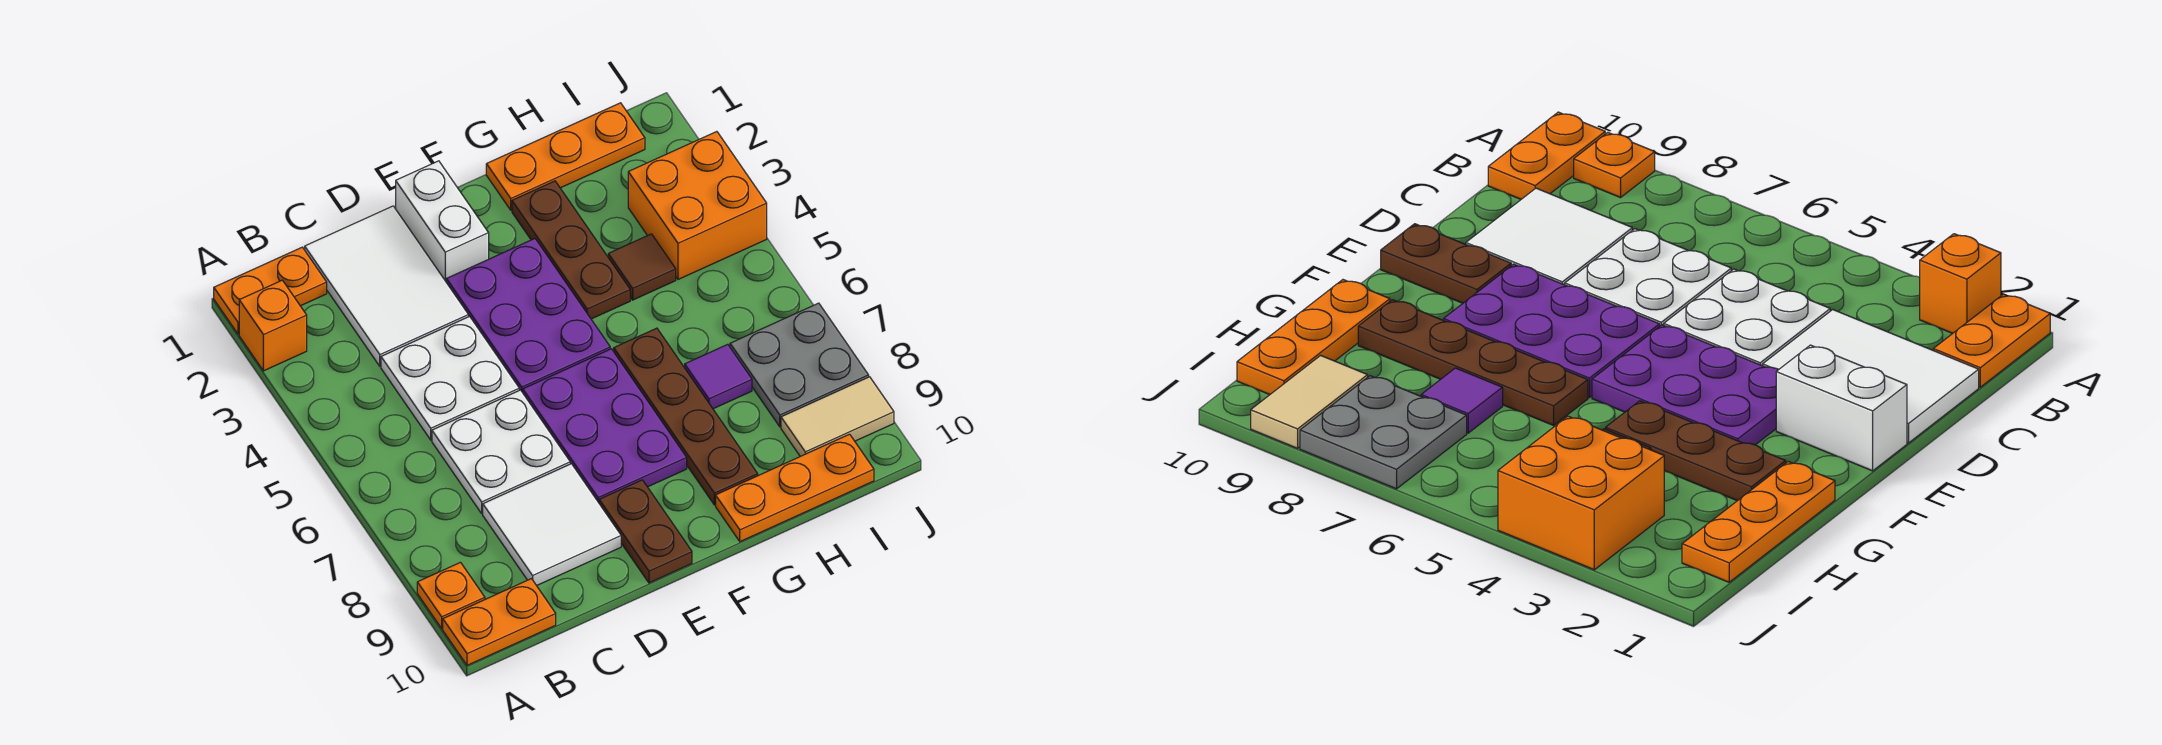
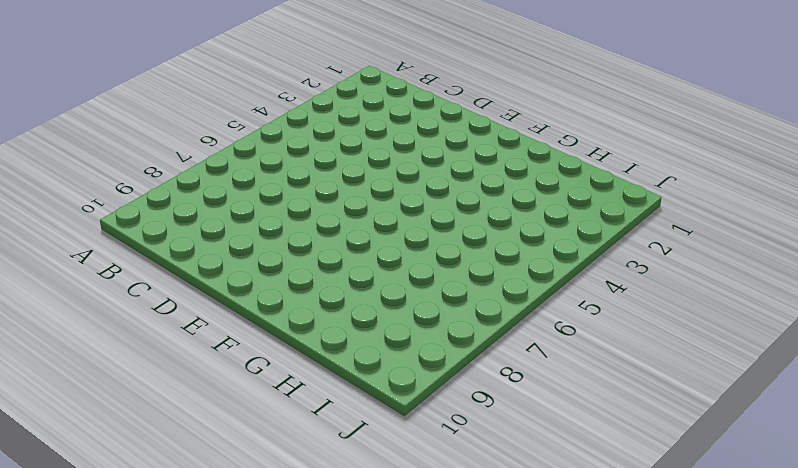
none -> orange 1x2 plate [214,247,327,334]
none -> orange 1x1 brick [239,280,307,371]
none -> orange 1x1 plate [417,562,485,628]

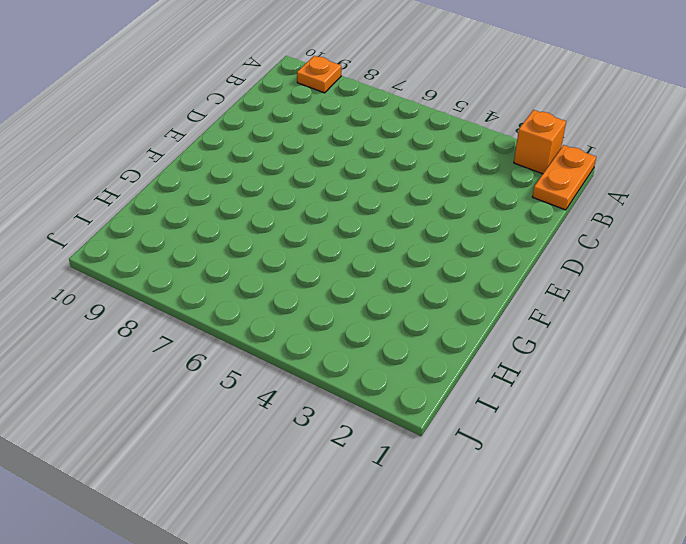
none -> orange 1x2 plate [443,579,556,665]
none -> white 2x3 tile [305,206,469,366]
none -> white 2x2 plate [381,316,519,440]

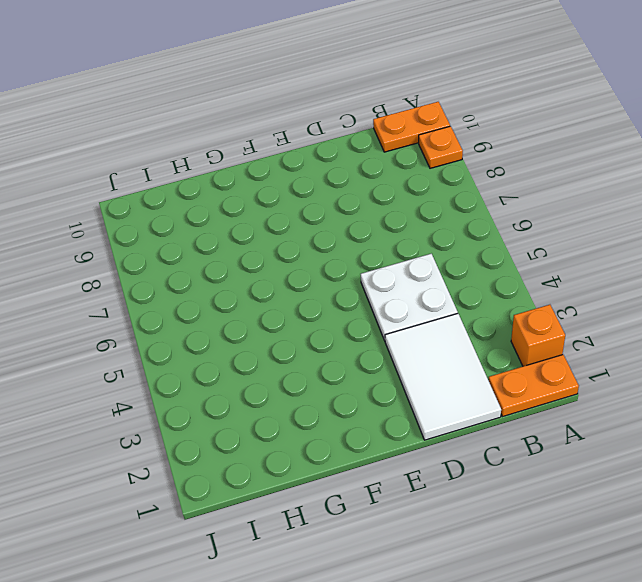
none -> white 2x2 plate [432,390,570,514]
none -> white 2x2 tile [483,464,621,586]
none -> white 1x2 brick [396,161,489,281]

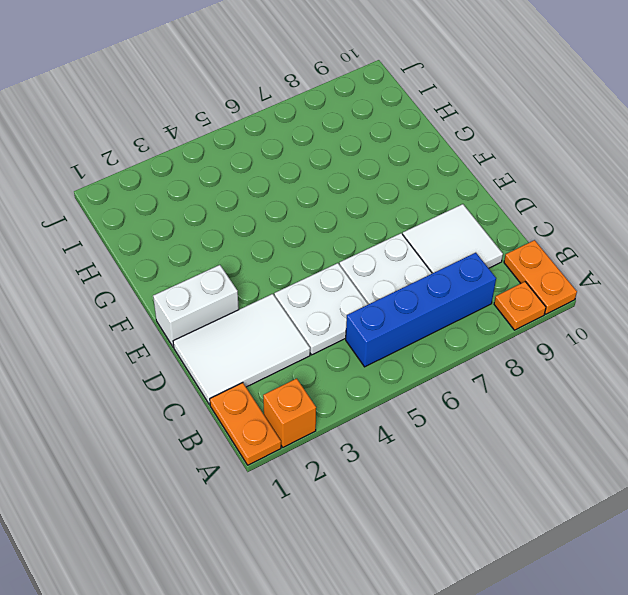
blue 1x4 brick [346,253,496,367] -> none
none -> purple 2x3 plate [446,239,610,392]
none -> purple 2x3 plate [523,349,687,503]
none -> brown 1x2 plate [599,480,692,583]

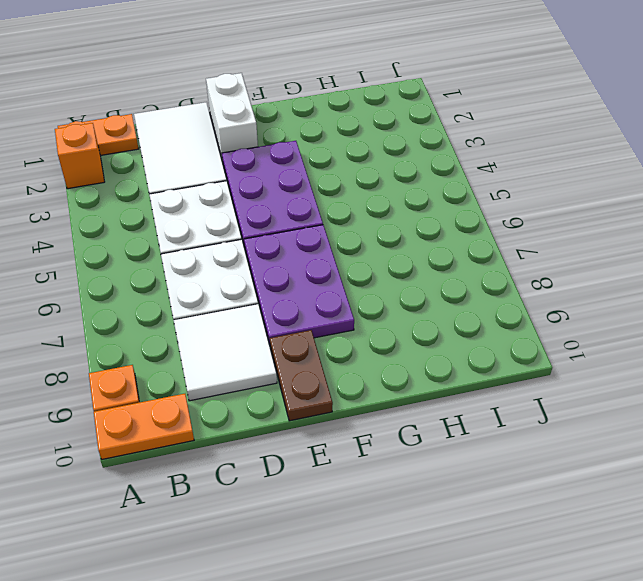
none -> orange 1x3 plate [486,103,645,210]
none -> brown 1x3 plate [512,181,630,319]
none -> brown 1x4 plate [614,328,758,505]

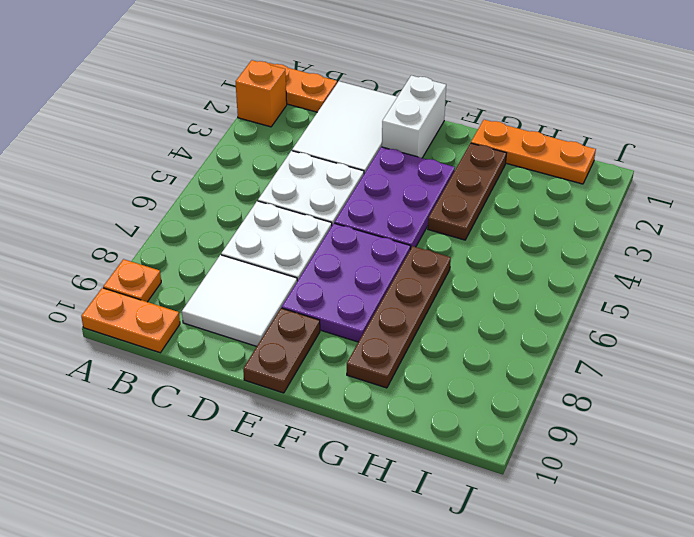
none -> orange 1x3 plate [716,434,874,542]
none -> brown 1x1 tile [608,234,676,300]
none -> purple 1x1 tile [685,344,752,409]

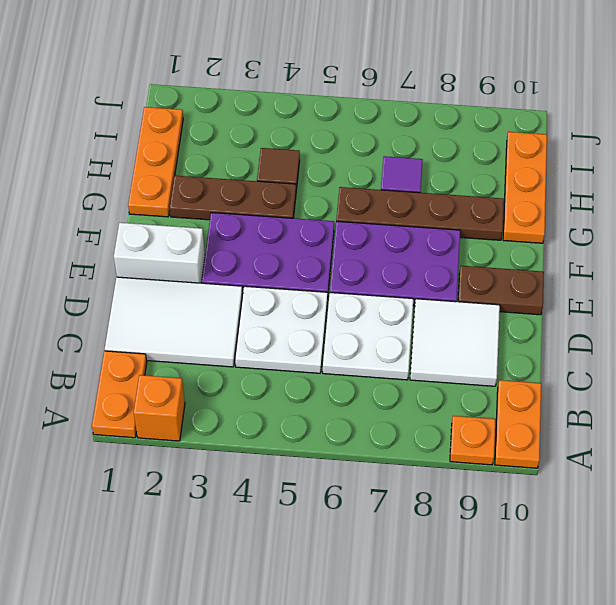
none -> orange 2x2 brick [628,132,767,279]
none -> grey 2x2 plate [730,303,869,427]
none -> tan 1x2 tile [781,377,894,456]

